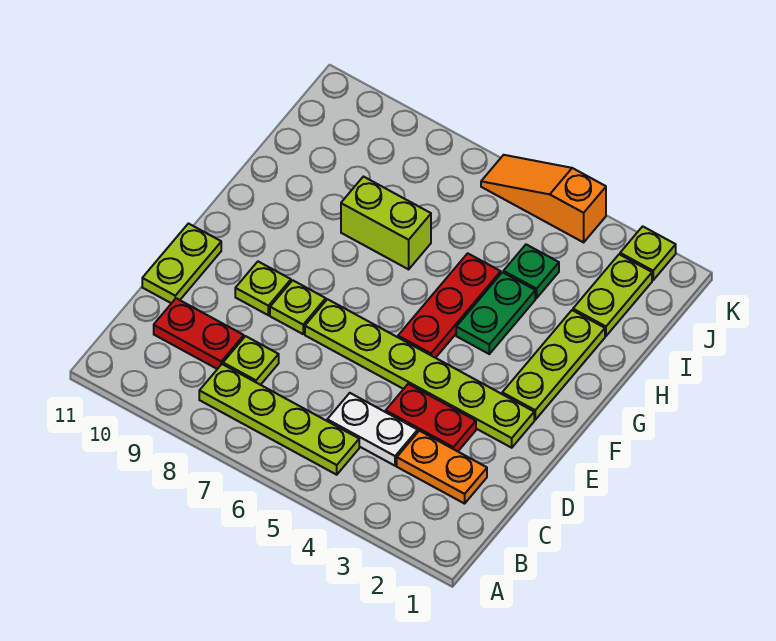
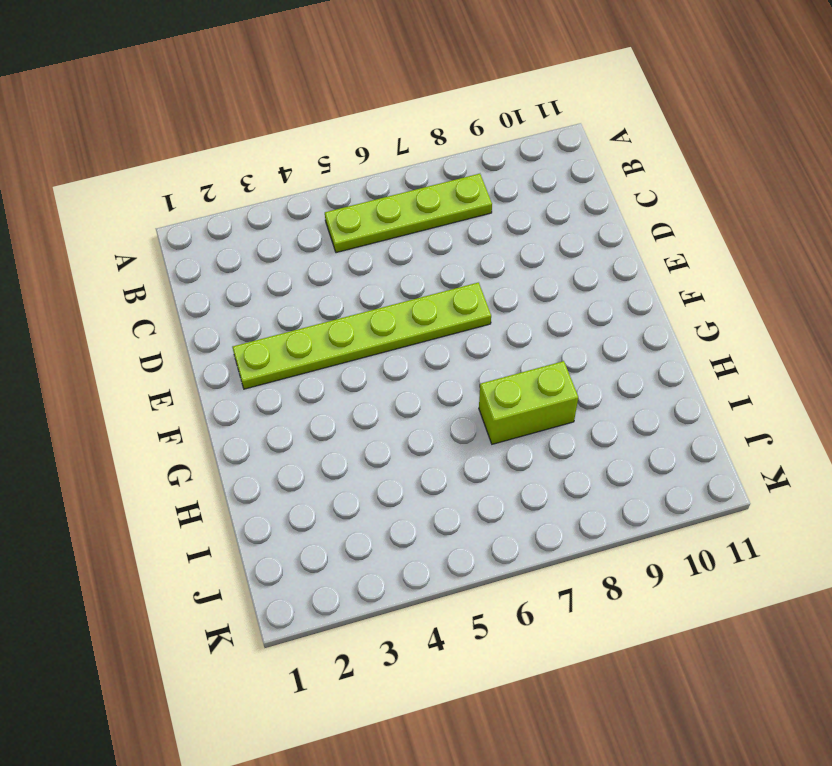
none -> orange 1x2 plate [397,431,487,504]
none -> white 1x2 plate [327,393,418,466]
none -> lime 1x1 plate [223,336,279,385]

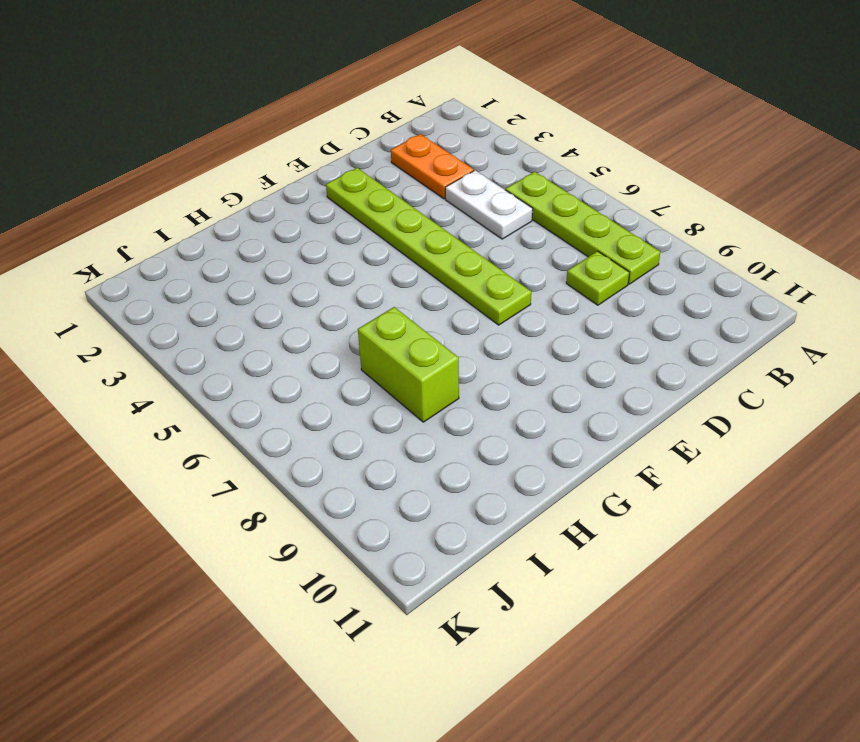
none -> red 1x2 plate [154,298,244,369]
none -> red 1x2 plate [386,384,476,451]
none -> lime 1x2 plate [142,224,221,303]

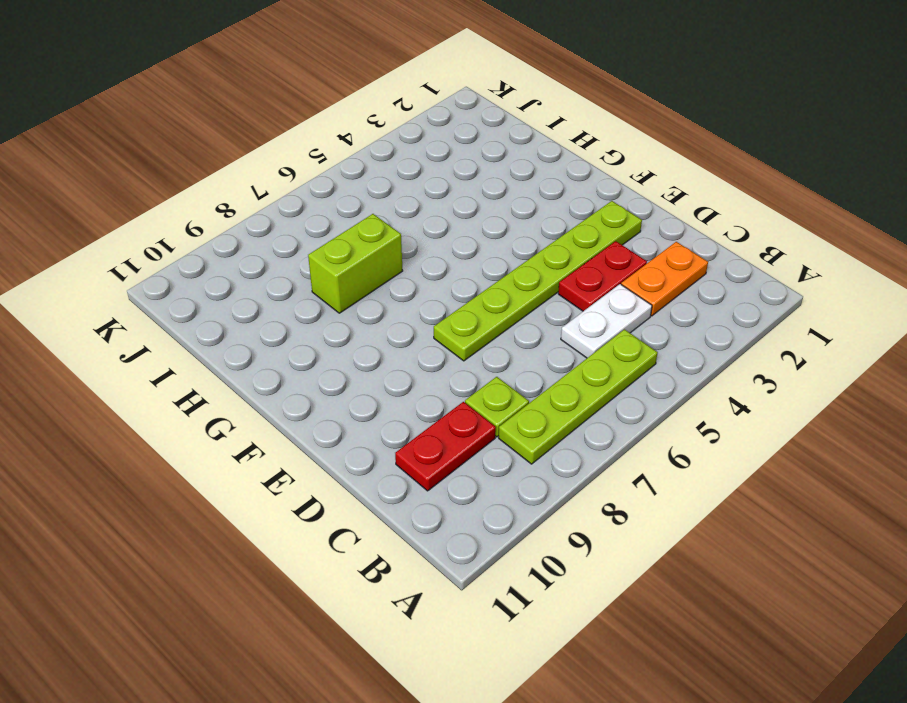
none -> lime 1x2 plate [142,224,221,303]
none -> lime 1x1 plate [270,280,326,334]
none -> lime 1x1 plate [235,262,291,315]

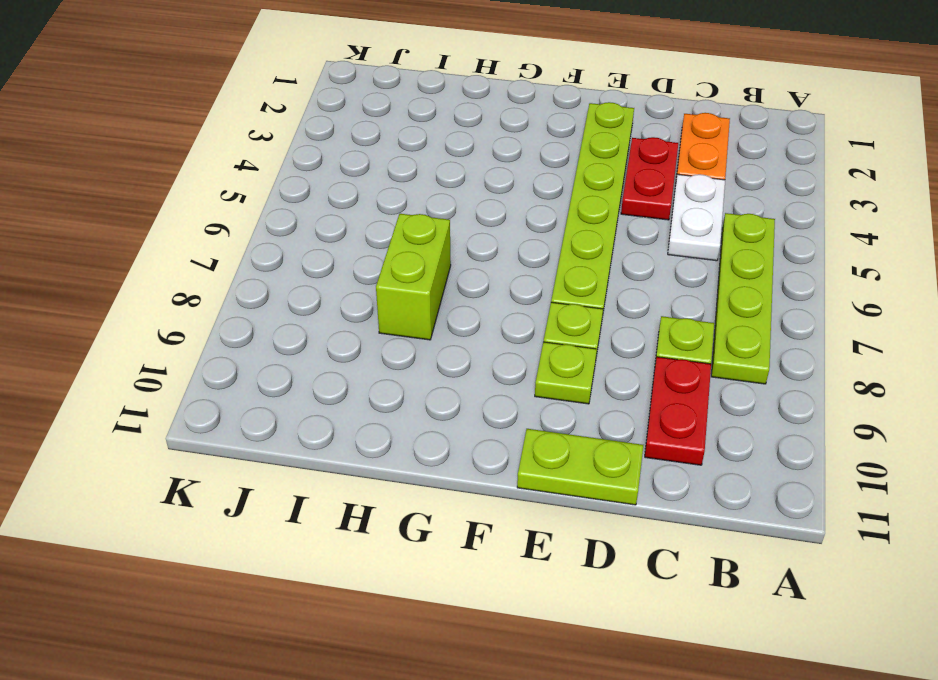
none -> lime 1x3 plate [502,310,605,420]
none -> red 1x3 plate [398,253,501,358]
none -> green 1x2 plate [456,272,535,354]

